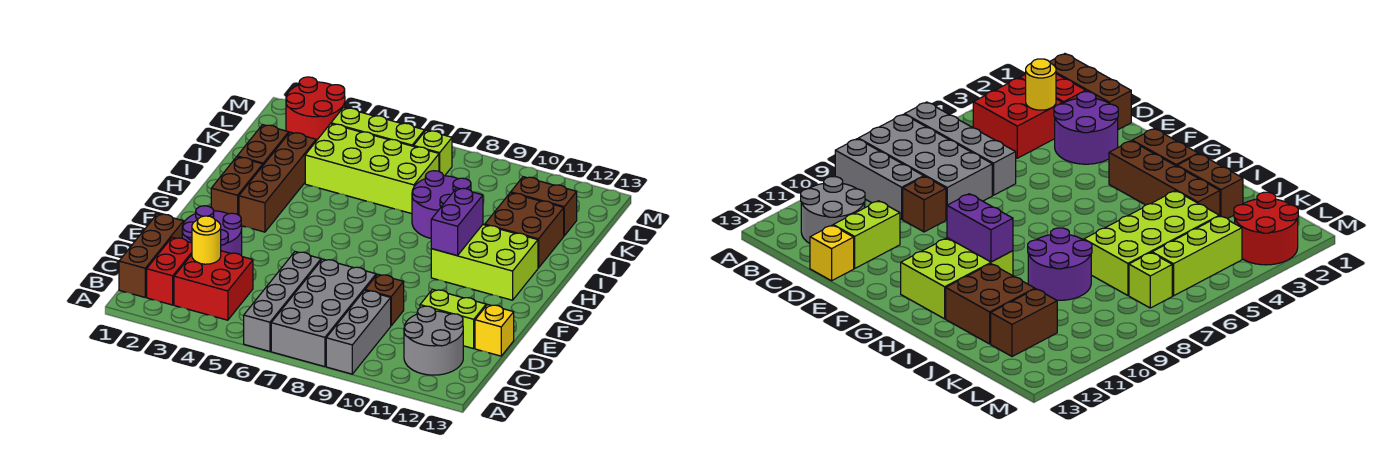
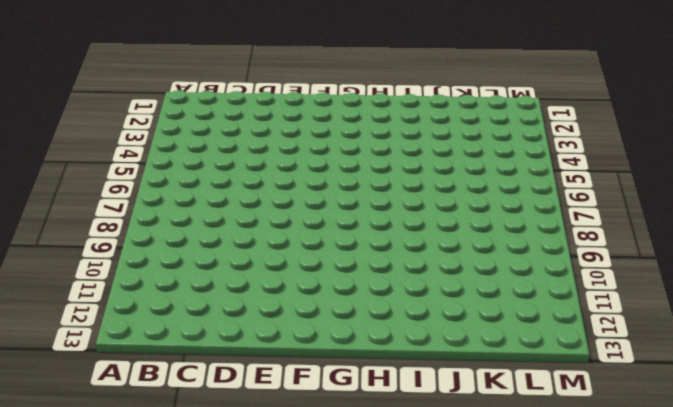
none -> grey 1x4 brick [244,252,321,351]
none -> grey 2x4 brick [271,259,376,367]
none -> grey 1x3 brick [326,290,391,374]

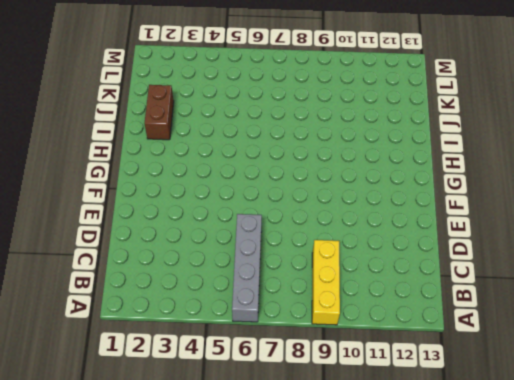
yellow 1x3 brick [312,240,340,325] -> grey 1x3 brick [326,290,391,374]
none -> grey 2x4 brick [271,259,376,367]
none -> brown 1x3 brick [119,214,184,297]
none -> red 1x2 brick [147,237,192,305]

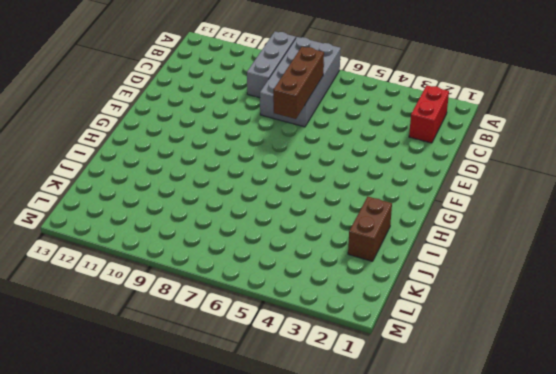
brown 1x3 brick [273,47,324,119] -> brown 1x3 brick moved to [119,214,184,297]
none -> grey 1x4 brick [244,252,321,351]
none -> red 2x2 brick [174,251,253,320]
none -> grey 2x2 round brick [404,306,463,375]

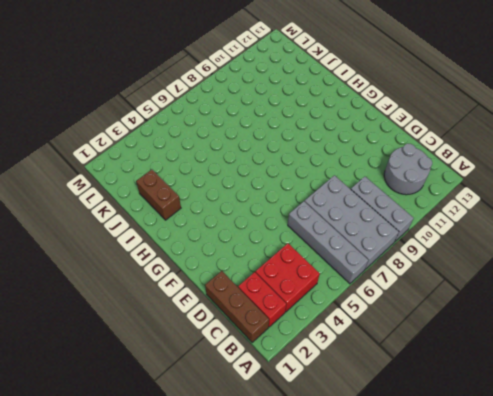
none -> purple 2x2 round brick [182,206,242,256]
none -> brown 1x1 brick [365,274,404,326]
none -> lime 1x2 brick [420,289,486,349]

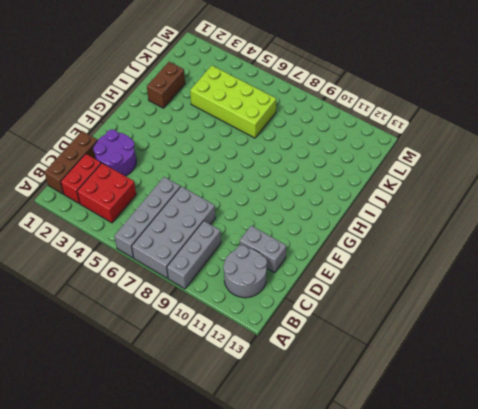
grey 1x2 brick [240,226,286,273] -> lime 1x2 brick [420,289,486,349]
none -> brown 1x1 brick [365,274,404,326]
none -> yellow 1x1 brick [475,304,514,356]
none -> brown 1x2 brick [211,157,263,215]

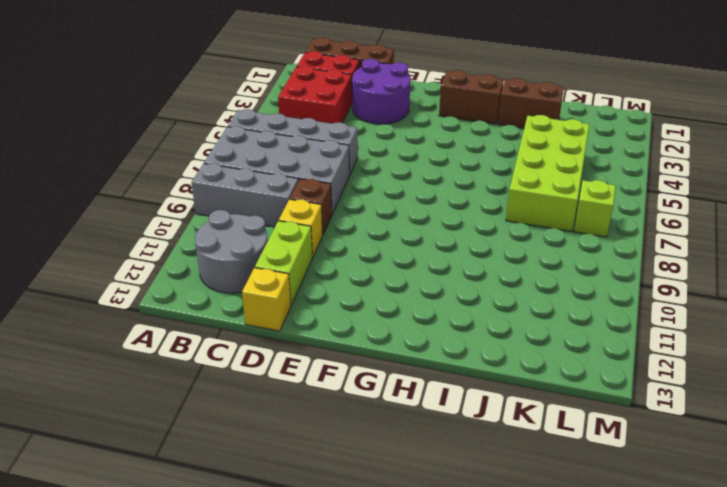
yellow 1x1 brick [279,199,322,257] -> none
none -> brown 1x4 brick [239,132,316,232]
none -> lime 2x3 brick [431,225,538,300]
none -> purple 2x2 round brick [412,171,471,238]

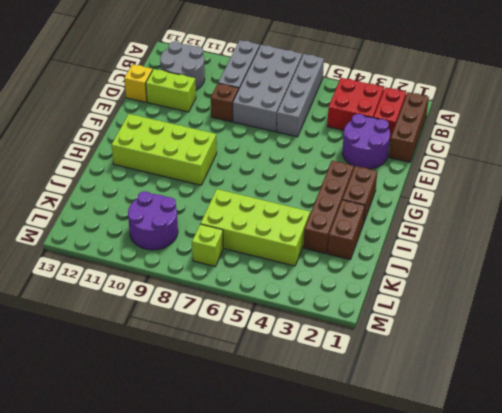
lime 2x4 brick [111,114,217,185] -> lime 2x3 brick [431,225,538,300]
purple 2x2 round brick [128,191,178,250] -> purple 2x2 round brick moved to [412,171,471,238]
none -> brown 2x2 brick [485,193,564,268]
none -> brown 1x2 brick [511,177,577,236]
none -> red 2x2 round brick [286,77,345,141]

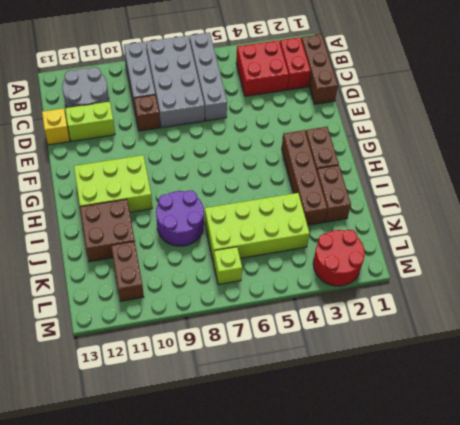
brown 1x2 brick [111,241,144,301] -> brown 1x2 brick turned to [511,177,577,236]
none -> purple 2x2 round brick [182,206,242,256]
none -> lime 1x3 brick [331,108,425,146]
none -> yellow 1x1 round brick [192,216,221,264]

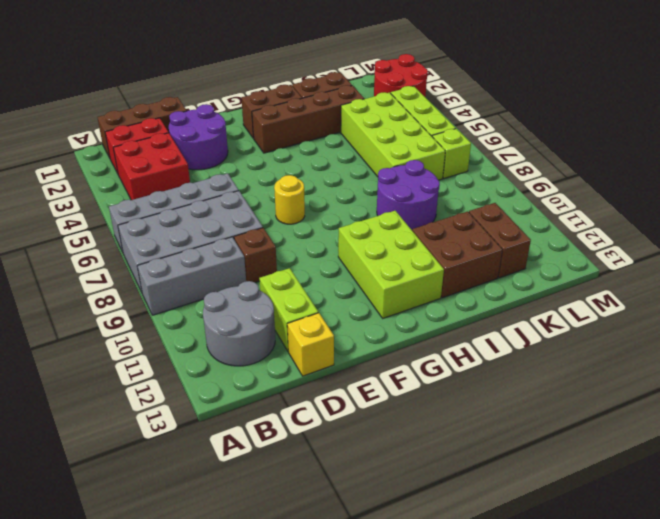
yellow 1x1 round brick [274,175,305,224] -> yellow 1x1 round brick moved to [192,216,221,264]
none -> purple 1x2 brick [431,188,483,256]

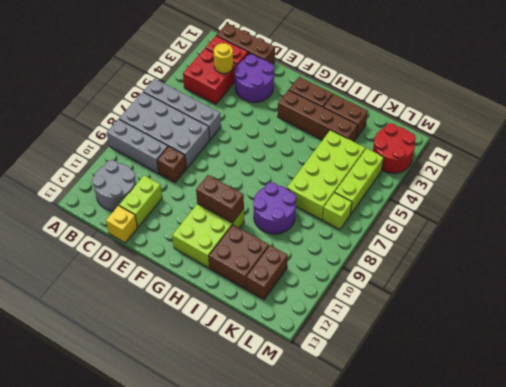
brown 1x2 brick [196,175,244,223] -> purple 1x2 brick [431,188,483,256]

